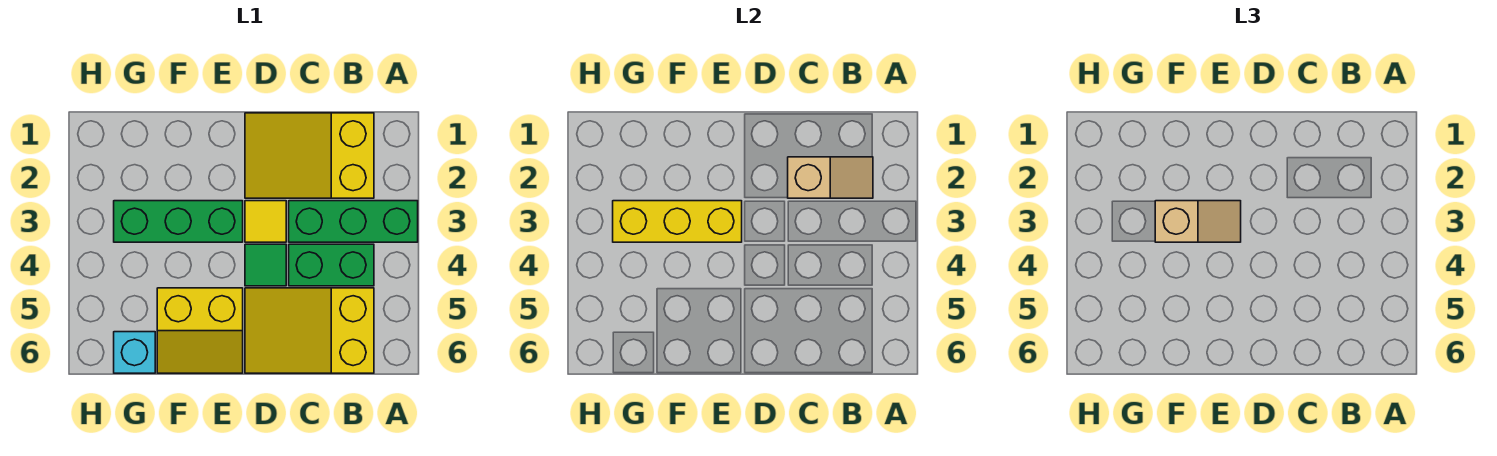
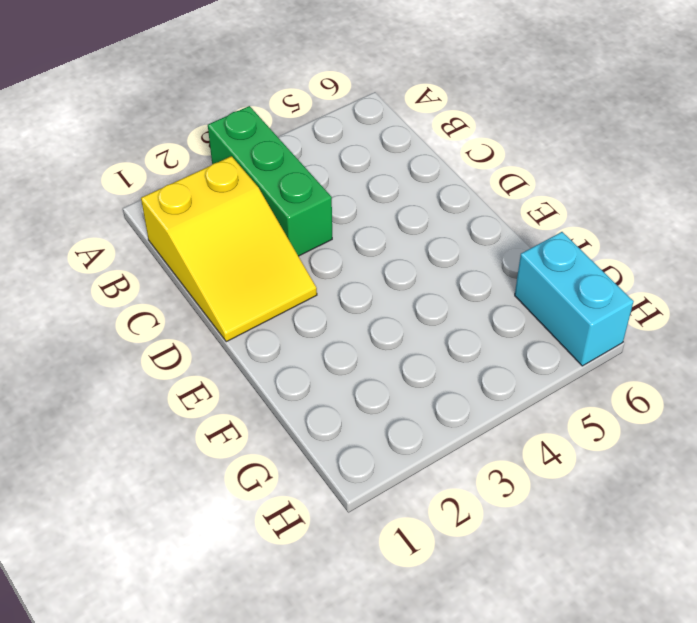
cyan 1x2 brick [515,232,634,366] -> cyan 1x1 brick [114,332,155,373]
none -> green 1x2 brick [289,244,374,286]
none -> yellow 2x3 slope [245,288,374,373]
none -> yellow 1x1 tile [245,201,286,242]

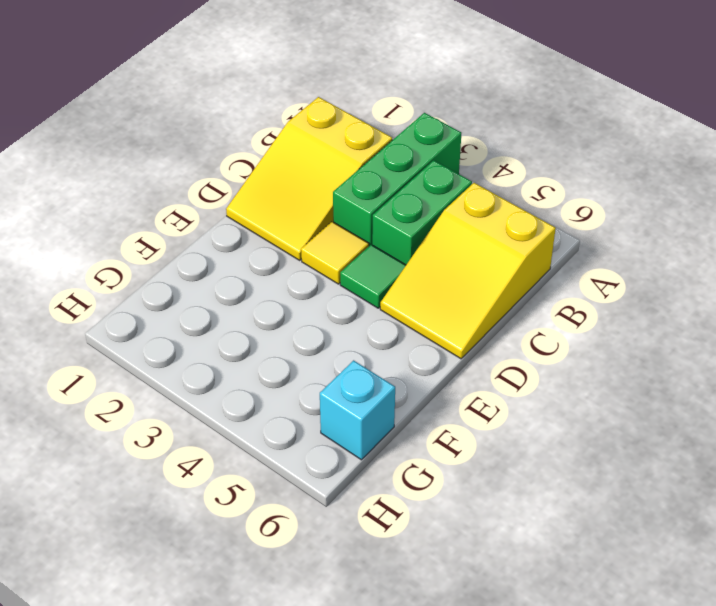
none -> green 1x3 brick [114,201,243,242]
none -> yellow 2x2 slope [157,288,243,373]
none -> tan 1x2 slope [788,157,873,198]

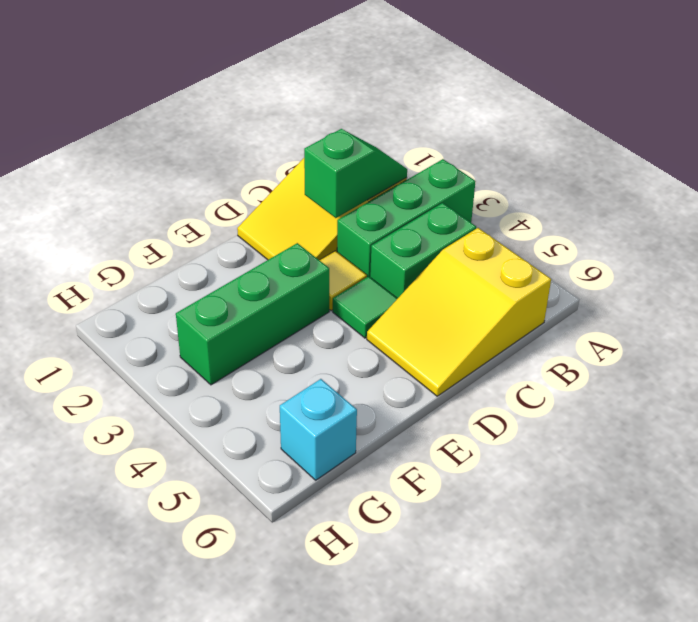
green 1x2 slope [304,129,407,218] -> tan 1x2 slope [788,157,873,198]
none -> yellow 2x2 slope [157,288,243,373]
none -> yellow 1x3 brick [613,201,742,242]
none -> tan 1x2 slope [1155,201,1241,242]

